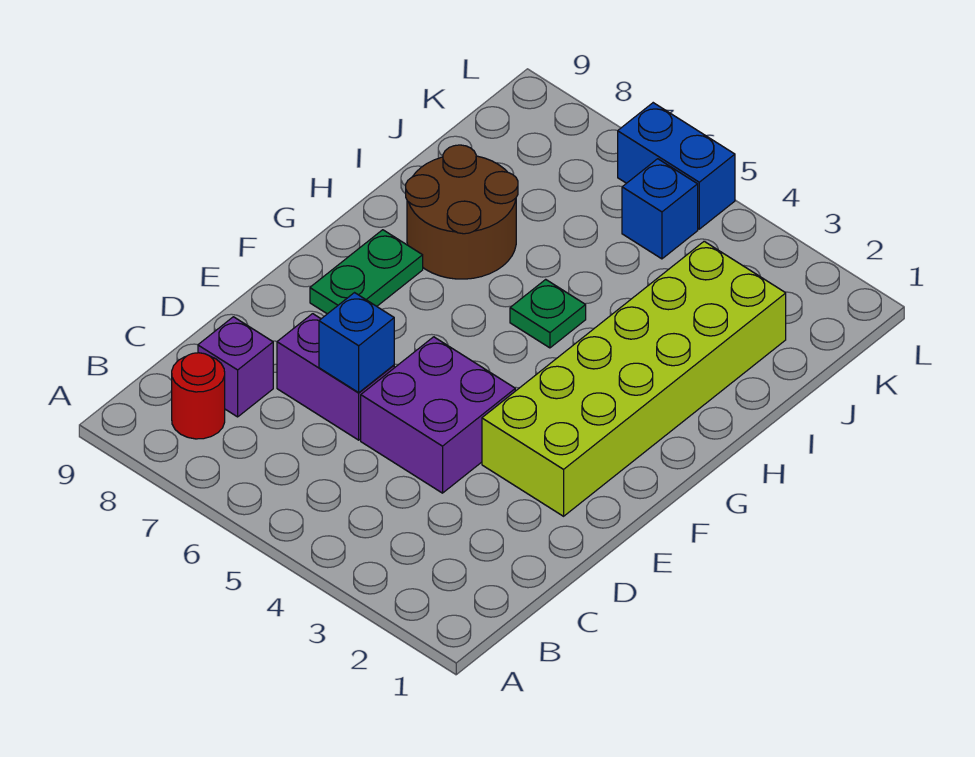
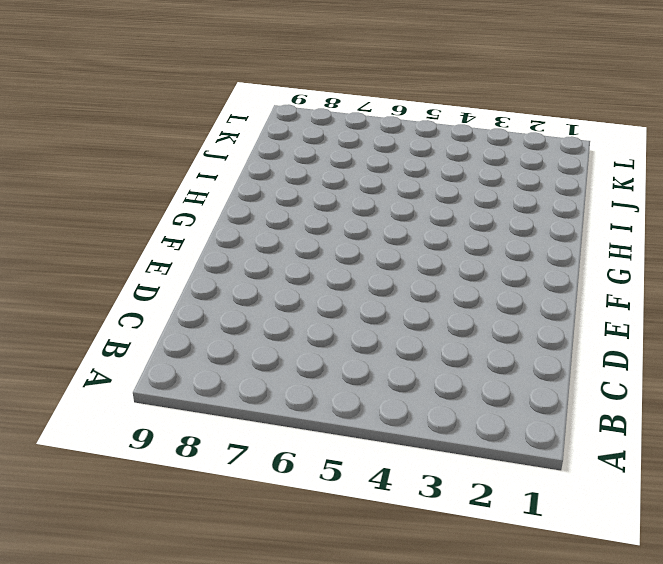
none -> red 1x1 round brick [172,353,225,439]
none -> purple 1x1 brick [198,317,273,417]

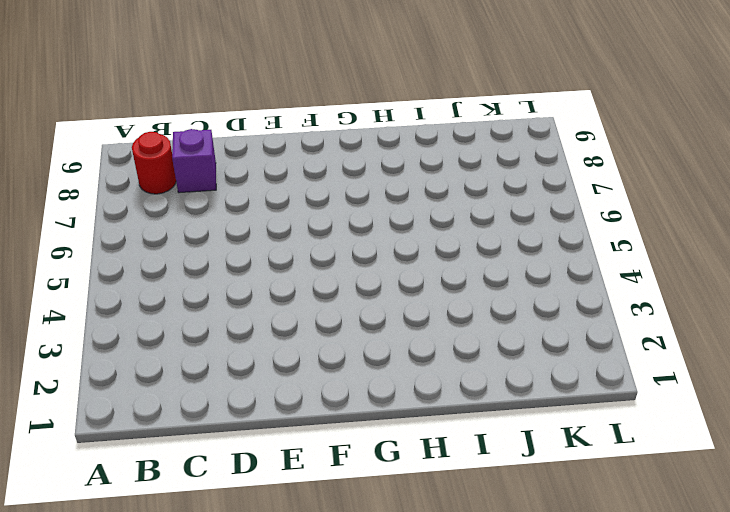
none -> purple 2x2 brick [361,337,515,493]
none -> purple 1x2 brick [277,314,394,440]

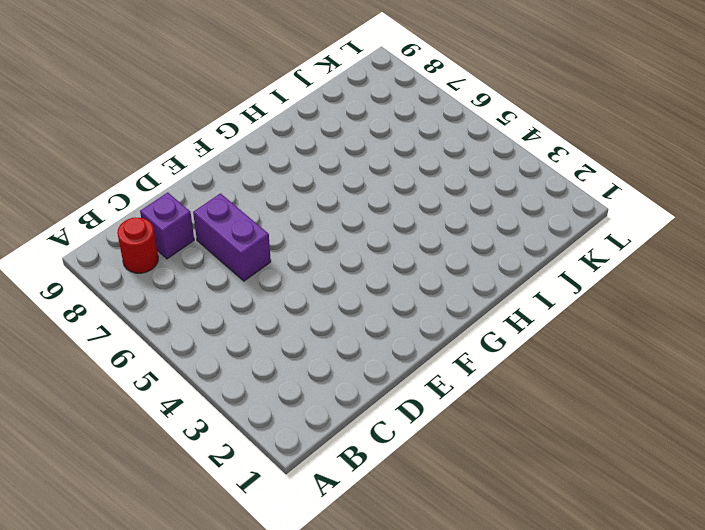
none -> purple 2x2 brick [361,337,515,493]
none -> lime 2x6 brick [482,241,786,516]

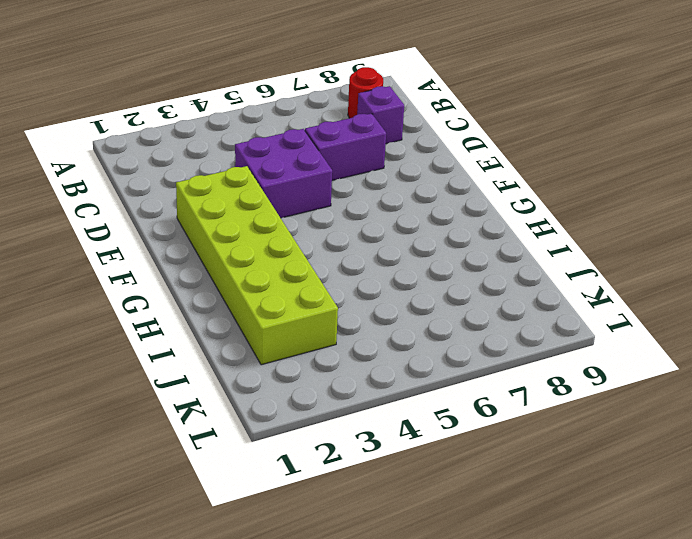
none -> green 1x2 plate [310,230,423,314]
none -> green 1x1 plate [510,279,586,348]

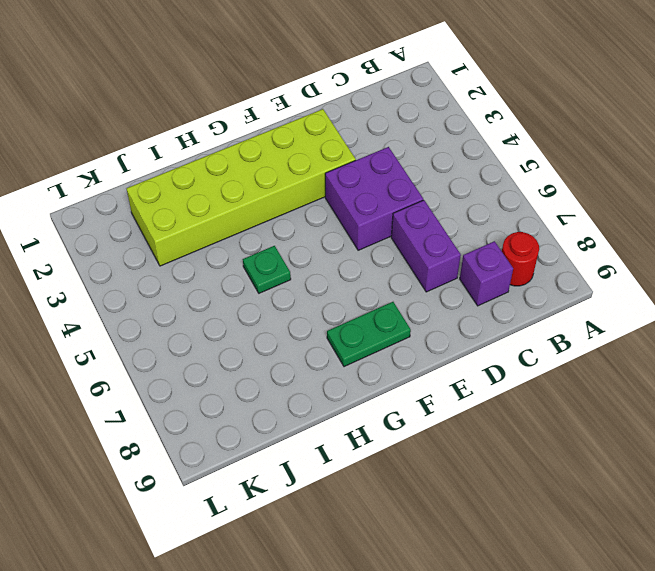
none -> brown 2x2 round brick [406,145,518,279]
none -> blue 1x1 brick [622,159,698,259]

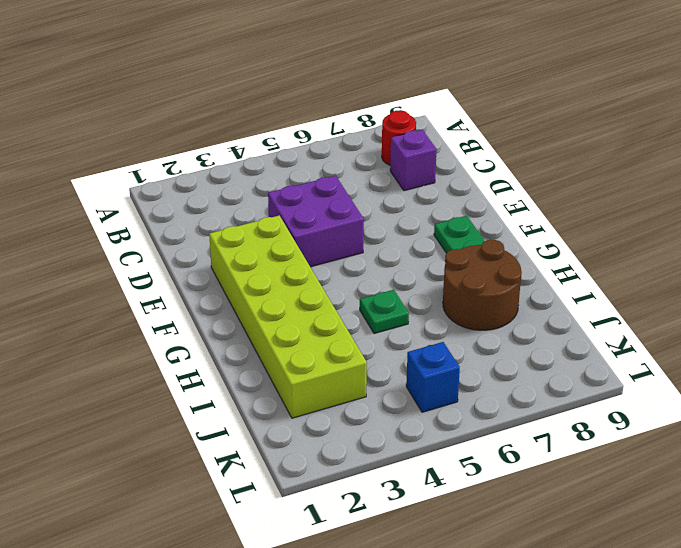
none -> purple 1x2 brick [277,314,394,440]
none -> blue 1x2 brick [618,103,735,229]

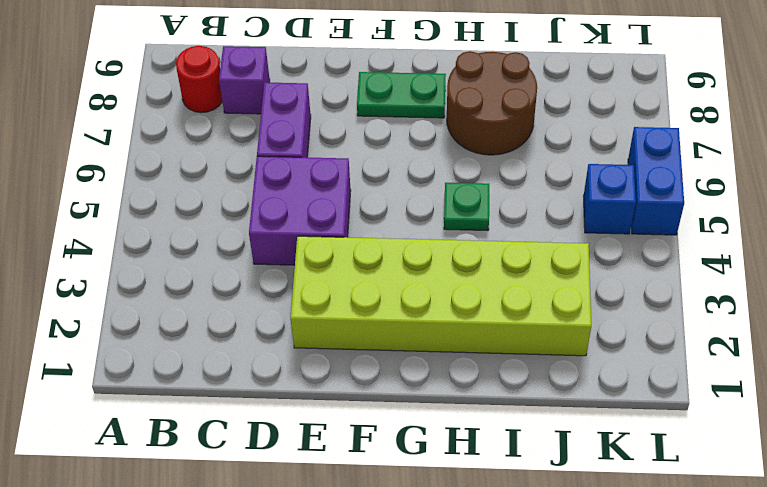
none -> blue 1x1 brick [319,293,394,393]

